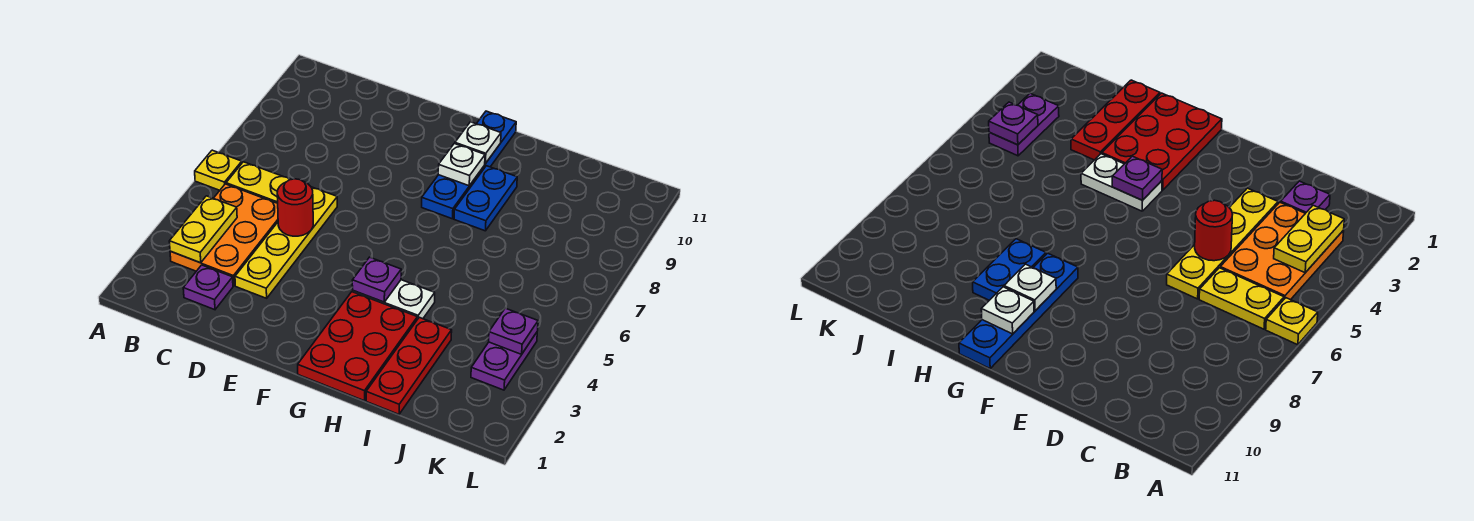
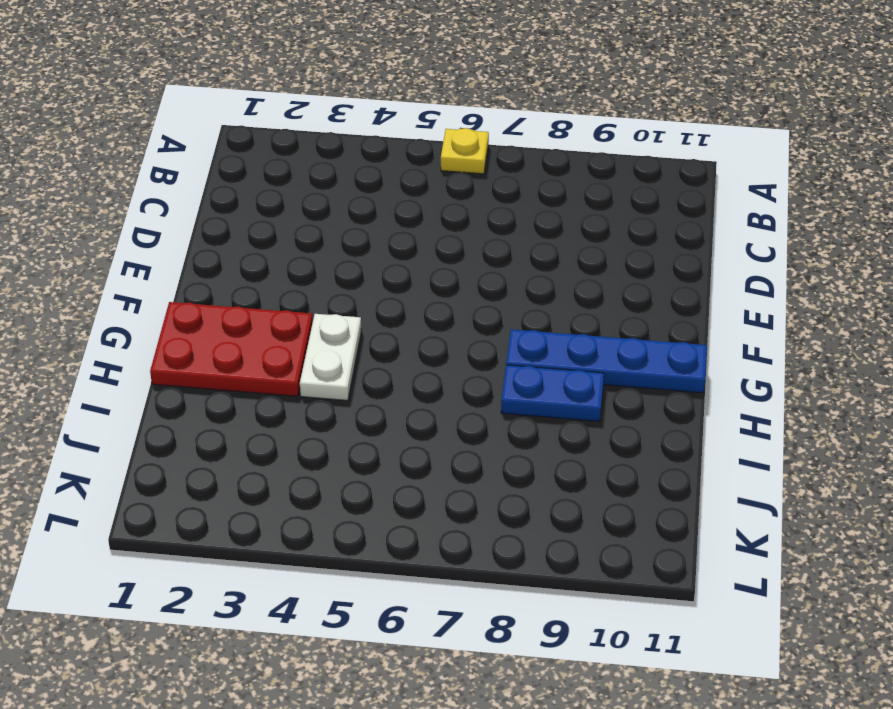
none -> orange 2x3 plate [170,184,278,286]
none -> yellow 1x2 plate [226,162,291,203]
none -> purple 1x1 plate [183,265,233,310]

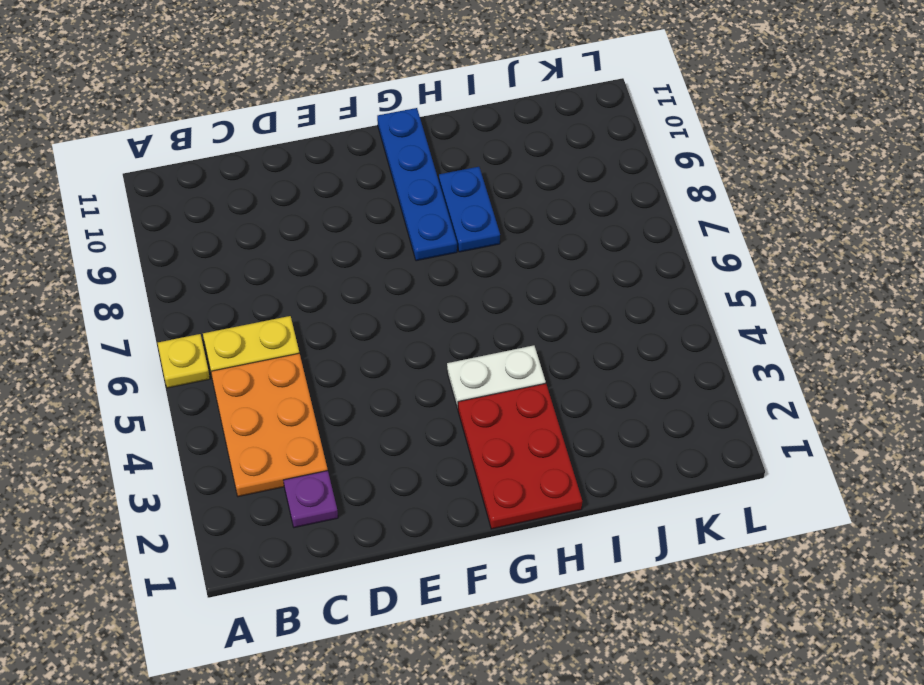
none -> yellow 1x4 plate [235,187,337,298]
none -> red 1x3 plate [366,317,452,414]
none -> purple 1x2 plate [471,332,537,390]

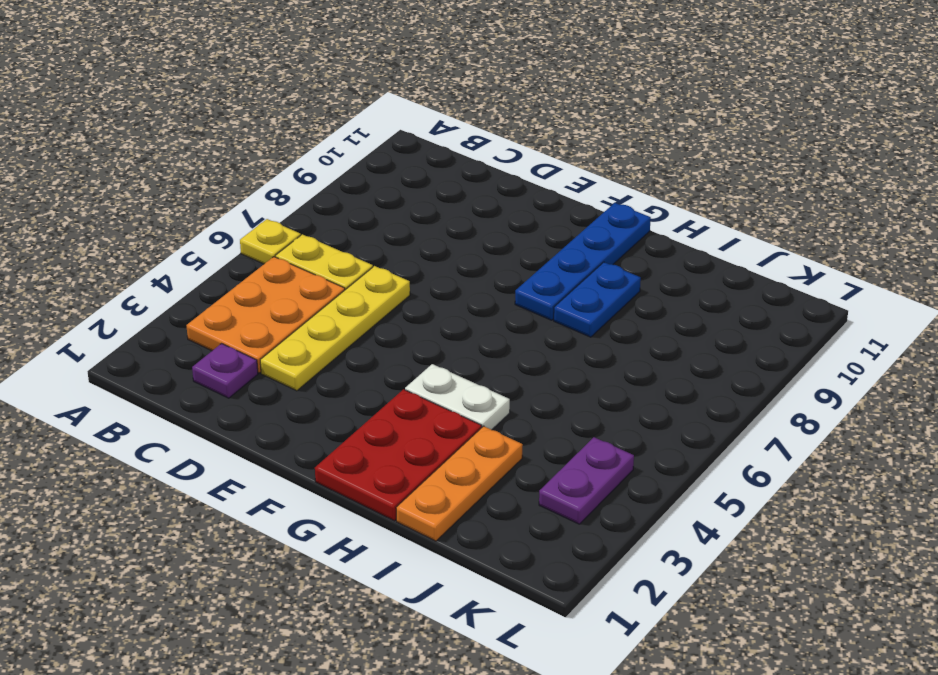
orange 1x3 plate [396,426,523,541] -> red 1x3 plate [366,317,452,414]
none -> yellow 1x2 plate [169,196,237,263]
none -> red 1x1 round brick [277,179,313,236]
none -> purple 1x1 plate [352,257,401,302]

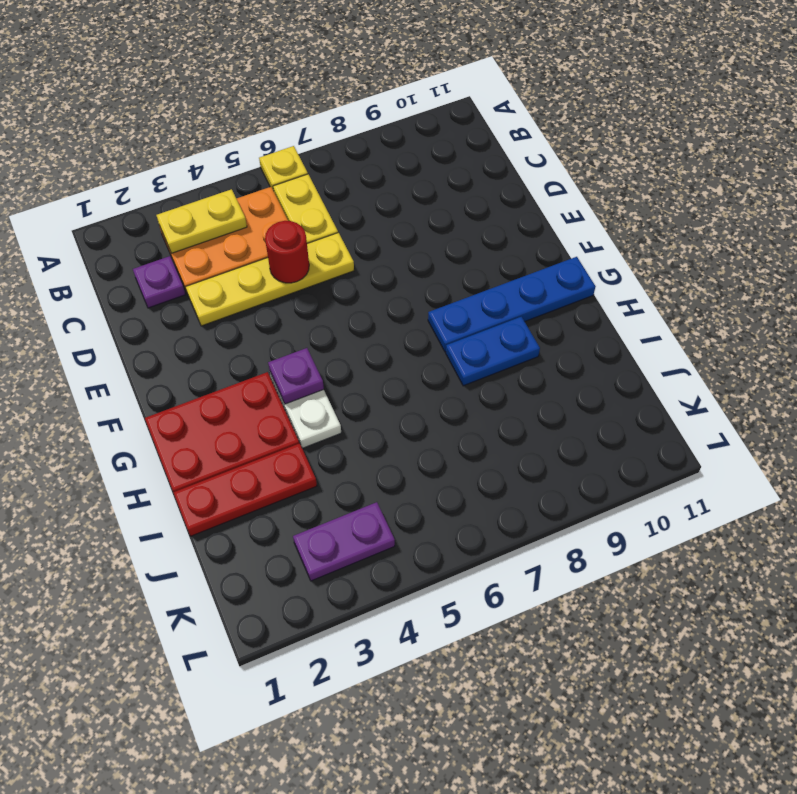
none -> white 1x1 plate [438,144,485,186]
none -> white 1x1 plate [455,122,501,163]
none -> purple 1x1 plate [489,308,538,354]

